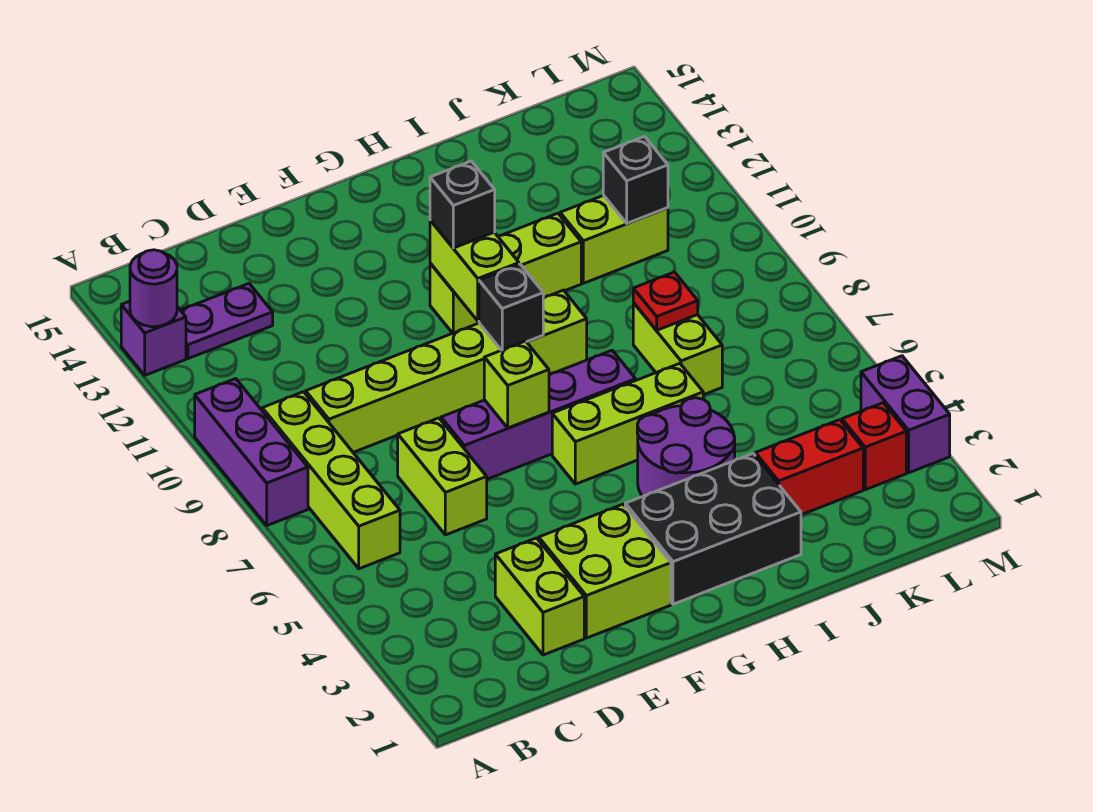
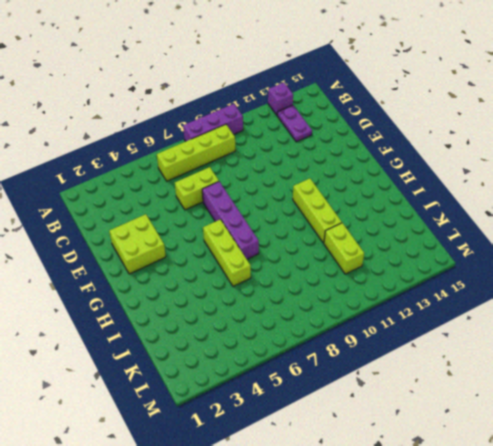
none -> lime 1x6 brick [306,290,587,452]
none -> lime 1x2 brick [495,538,584,655]
none -> black 2x3 brick [625,454,801,604]

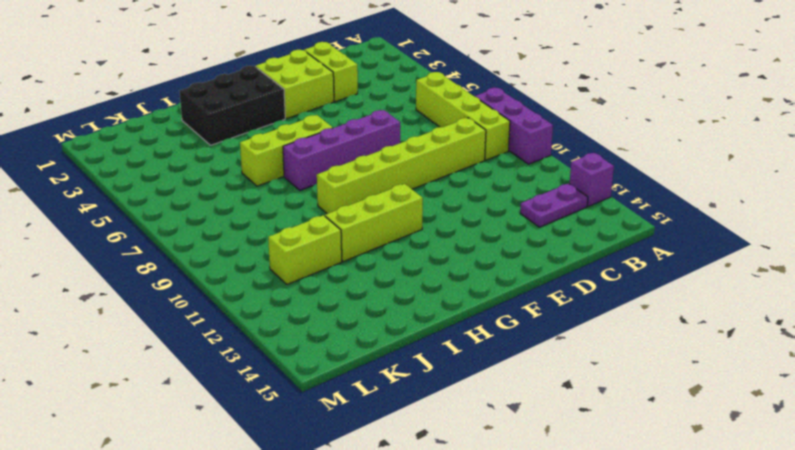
none -> lime 1x2 brick [398,418,487,535]
none -> purple 2x2 round brick [637,398,735,496]
none -> red 1x2 brick [755,420,863,515]

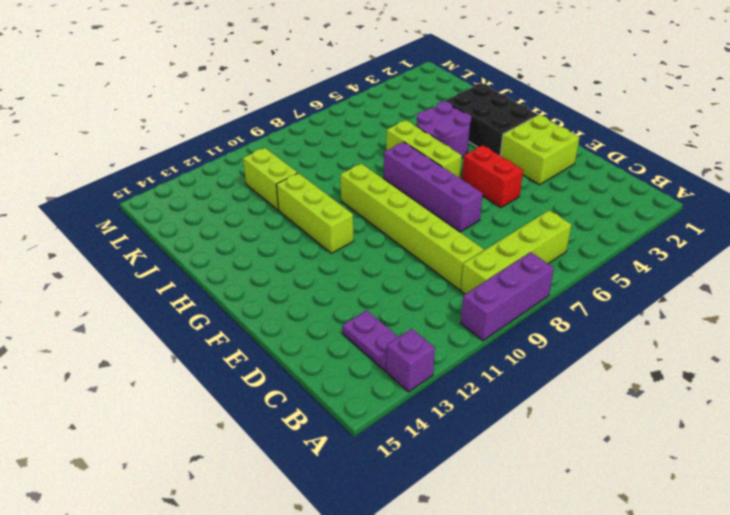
red 1x2 brick [462,145,523,208] -> red 1x2 brick moved to [755,420,863,515]
none -> lime 1x2 brick [495,538,584,655]
none -> lime 1x2 brick [398,418,487,535]
none -> lime 1x2 brick [633,303,722,395]

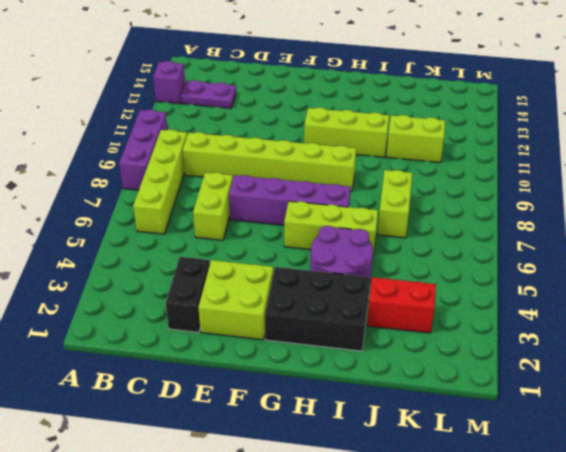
black 1x2 brick [166,257,210,332] -> lime 1x2 brick [495,538,584,655]
none -> red 1x1 brick [842,403,906,490]
none -> purple 1x2 brick [861,356,950,473]
none -> purple 1x1 round brick [130,250,177,327]

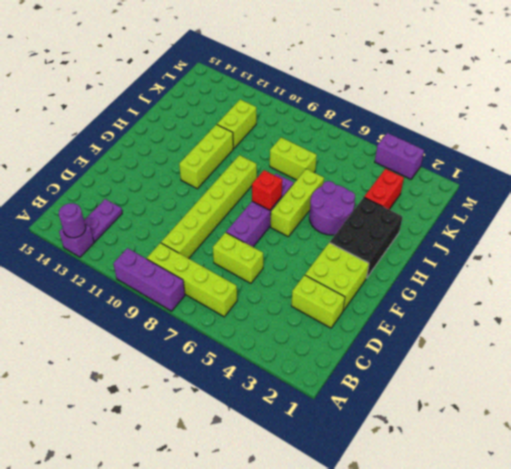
red 1x1 brick [252,170,282,210] -> red 1x1 brick moved to [842,403,906,490]
none -> lime 1x1 brick [484,341,549,428]
none -> black 1x1 brick [479,264,543,350]
none -> lime 1x2 brick [430,220,519,321]

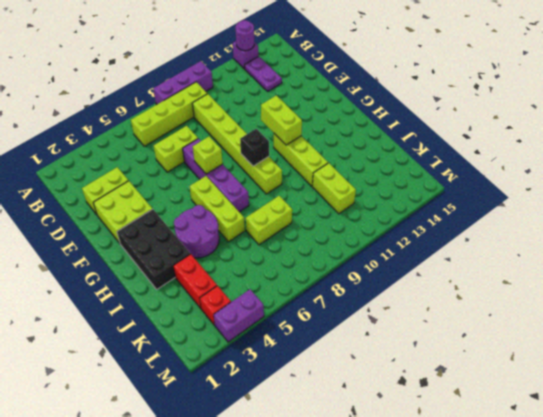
lime 1x2 brick [261,95,302,145] -> lime 1x2 brick turned to [430,220,519,321]
none -> red 1x1 plate [633,272,698,330]
none -> black 1x1 brick [603,136,668,223]
none -> black 1x1 brick [430,161,495,248]

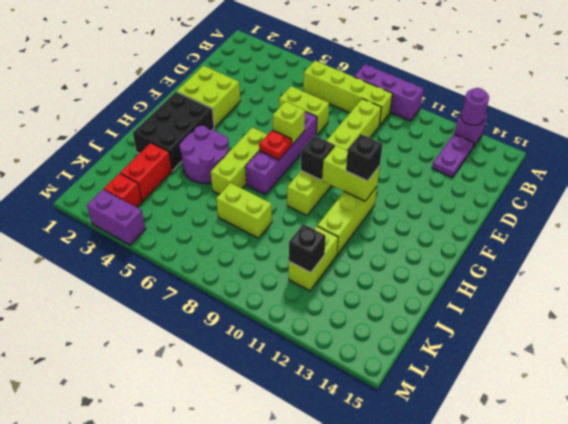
red 1x1 plate [259,130,292,160] -> red 1x1 plate moved to [633,272,698,330]
none -> lime 1x2 brick [495,538,584,655]

